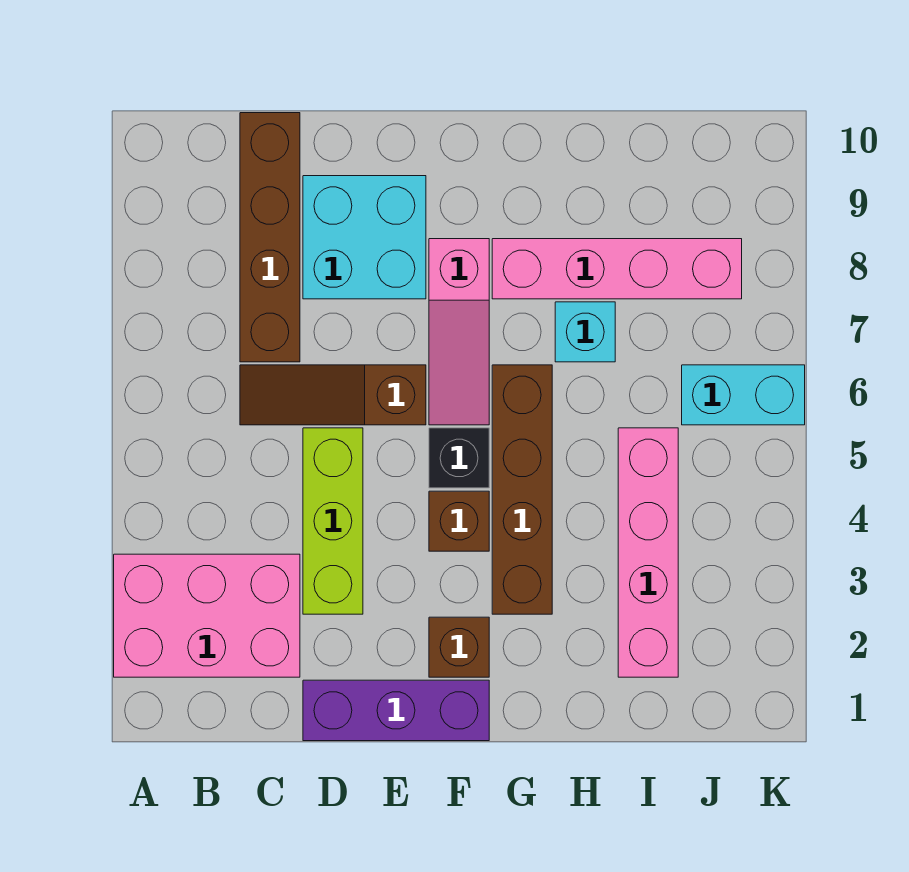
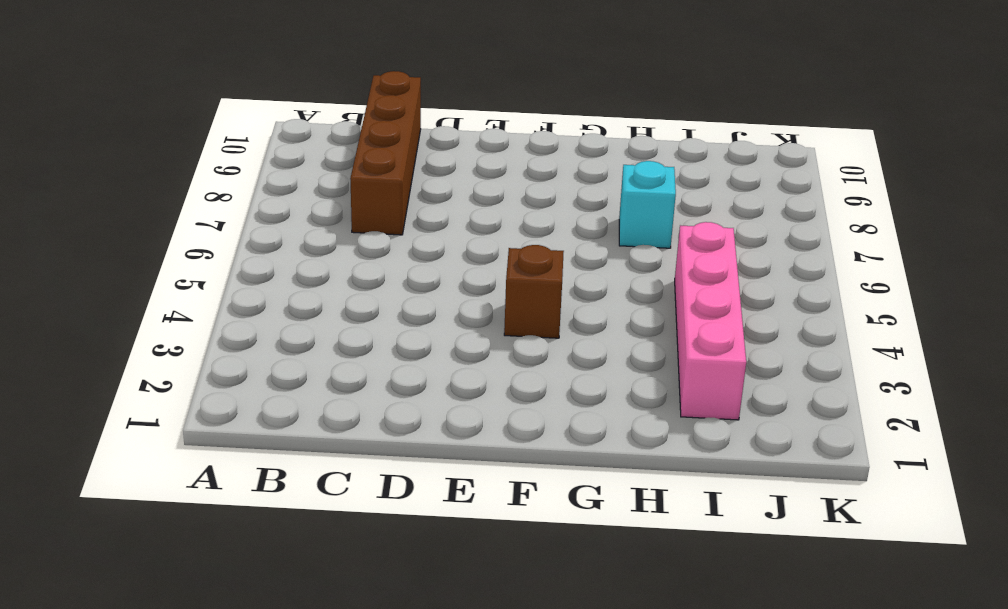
none -> pink 2x3 brick [114,554,300,677]
none -> brown 1x3 slope [240,365,426,425]
none -> purple 1x3 brick [303,680,489,741]

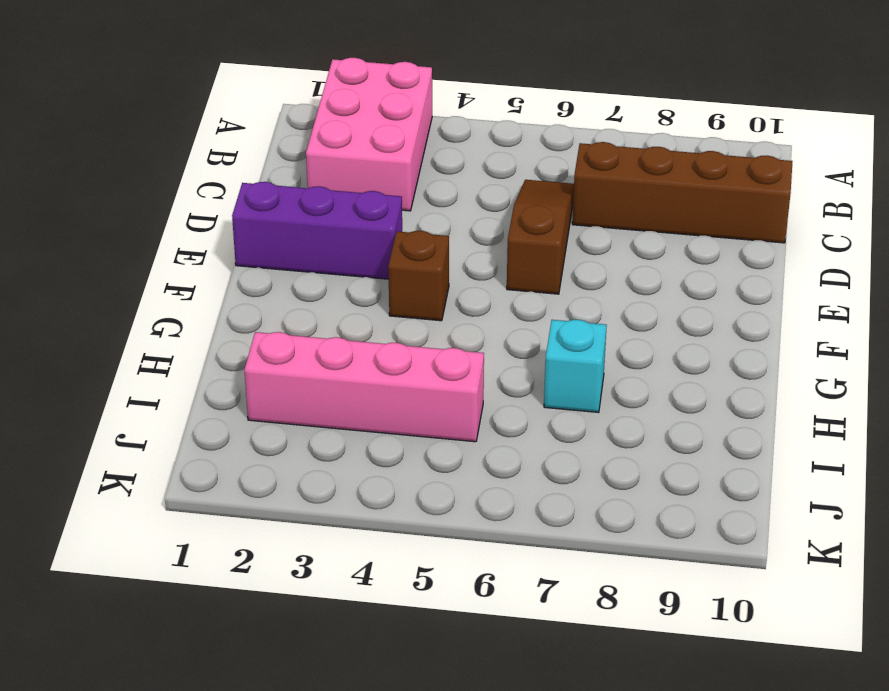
purple 1x3 brick [232,182,402,279] -> purple 1x3 brick turned to [303,680,489,741]
none -> lime 1x3 brick [303,428,363,614]
none -> cyan 2x2 brick [303,176,426,299]
none -> brown 1x1 brick [429,617,489,677]

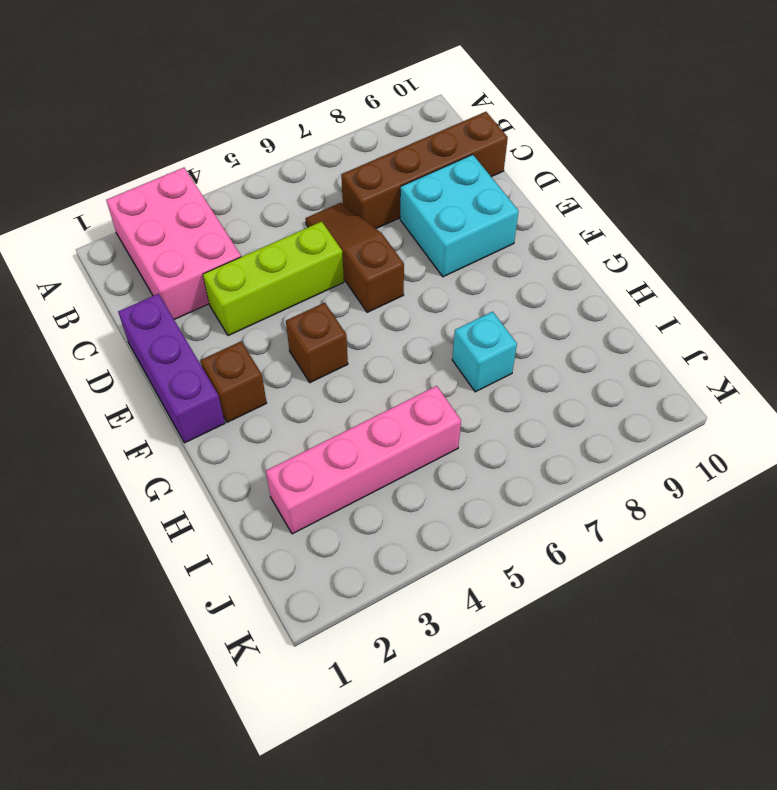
none -> black 1x1 brick [429,428,489,488]
none -> pink 1x3 slope [429,239,489,425]
none -> brown 1x4 brick [492,365,552,614]

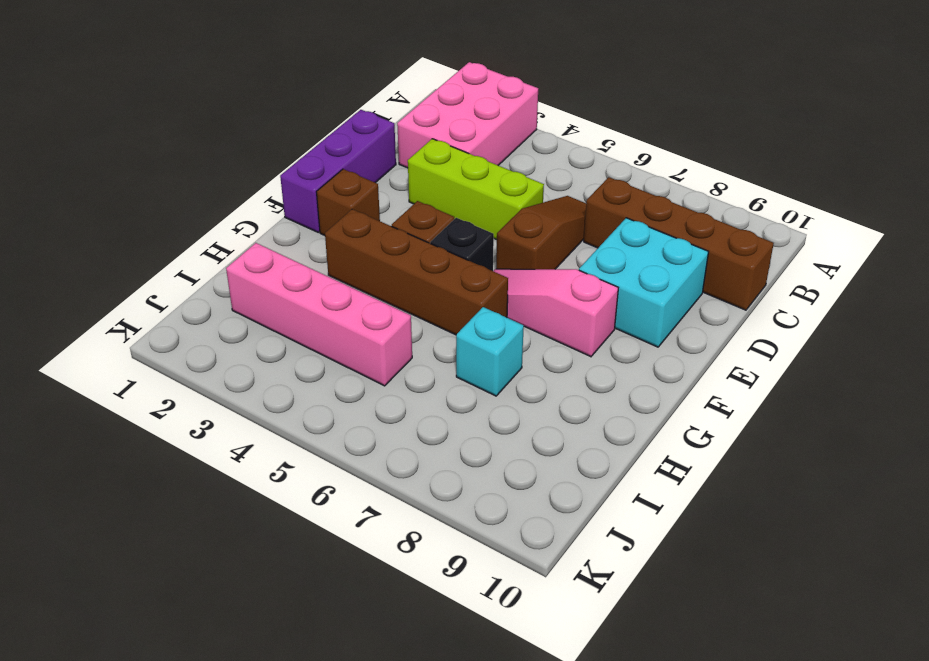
none -> pink 1x4 brick [492,239,742,299]
none -> cyan 1x2 brick [682,365,805,425]

